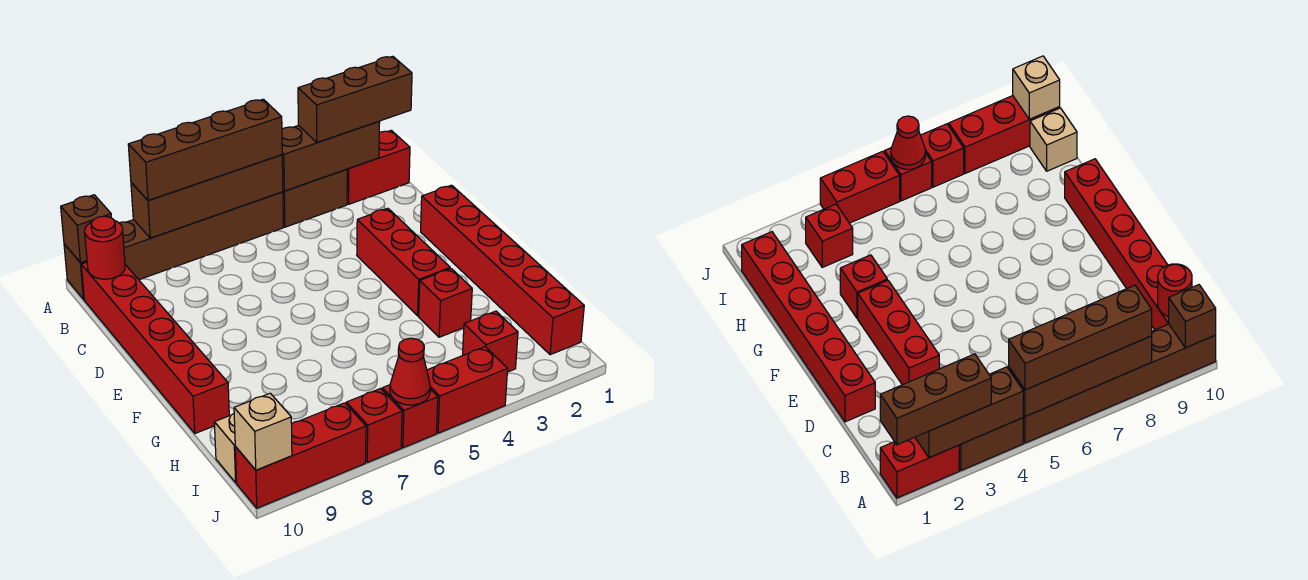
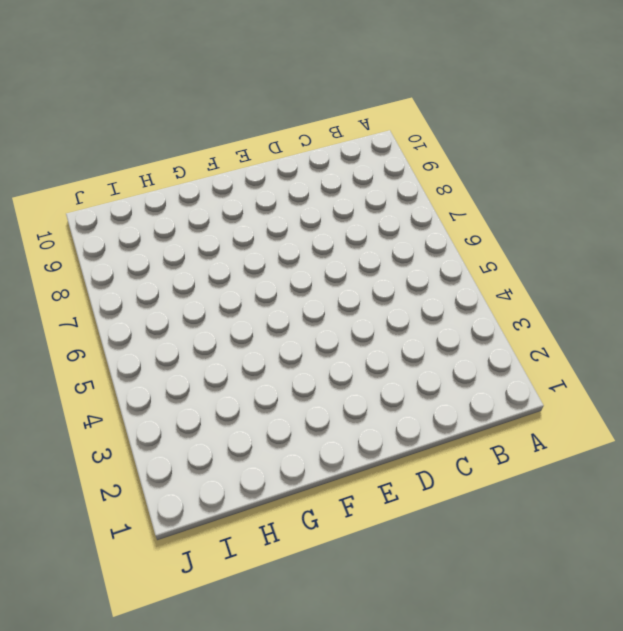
none -> red 1x2 brick [347,130,410,204]
none -> brown 1x2 brick [283,169,347,227]
none -> brown 1x6 brick [64,192,283,299]

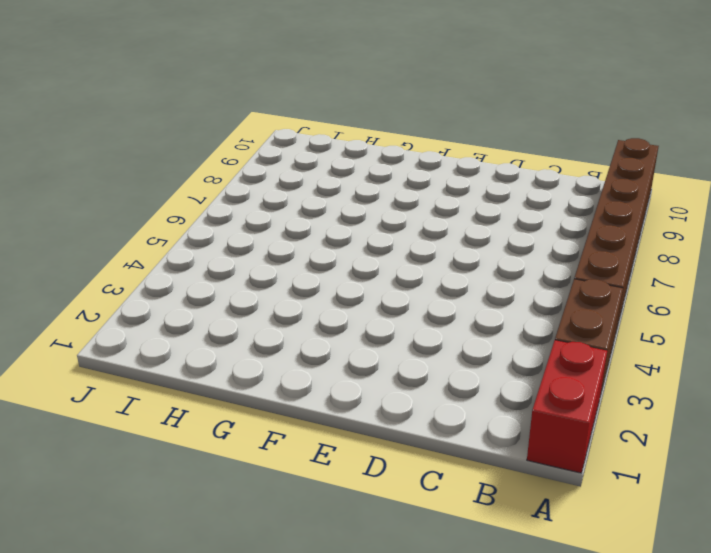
none -> red 1x6 brick [81,262,229,433]
none -> red 1x6 brick [421,185,584,355]
none -> red 1x3 brick [357,208,450,316]

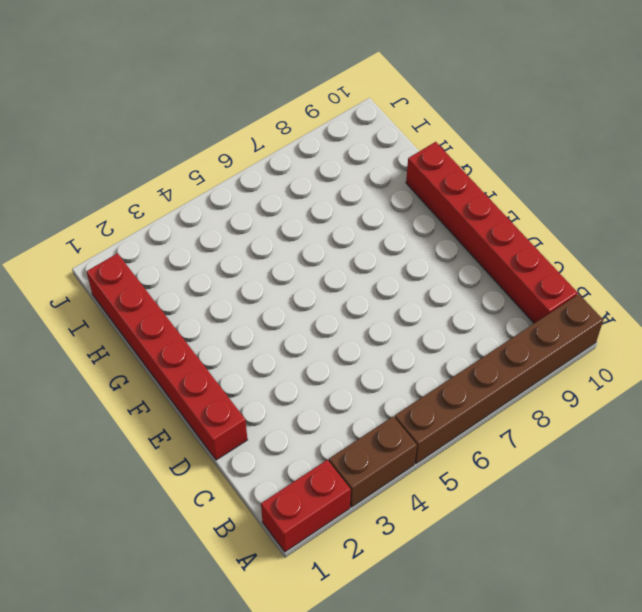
none -> red 1x3 brick [357,208,450,316]
none -> red 1x1 brick [419,269,472,337]
none -> red 1x1 brick [462,311,518,372]

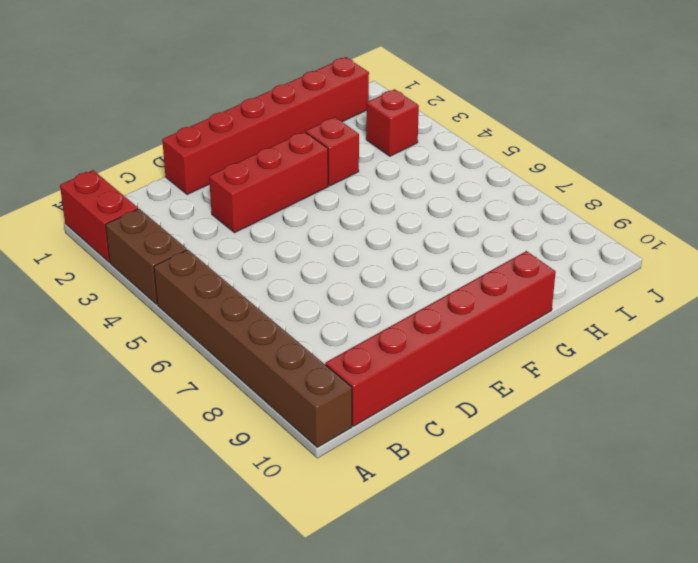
none -> tan 1x1 brick [214,414,237,483]
none -> red 1x2 brick [427,347,508,433]
none -> red 1x1 brick [382,385,438,448]

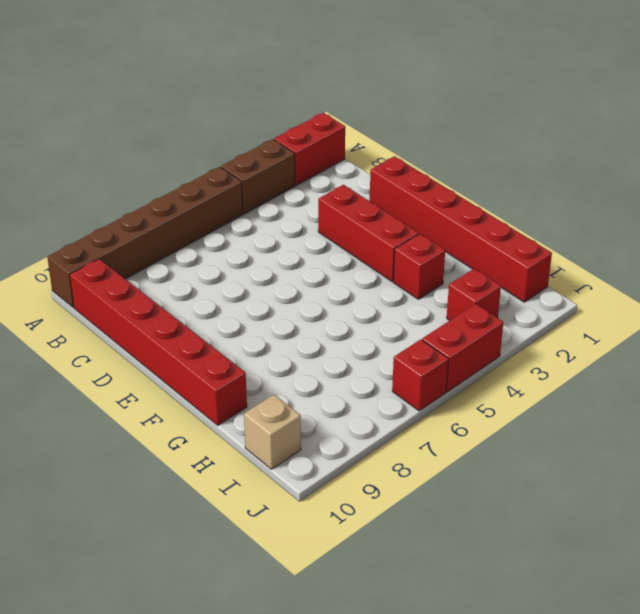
none -> red 1x1 brick [346,389,402,462]
none -> red 1x3 brick [235,403,366,508]
none -> brown 1x3 brick [282,122,380,191]

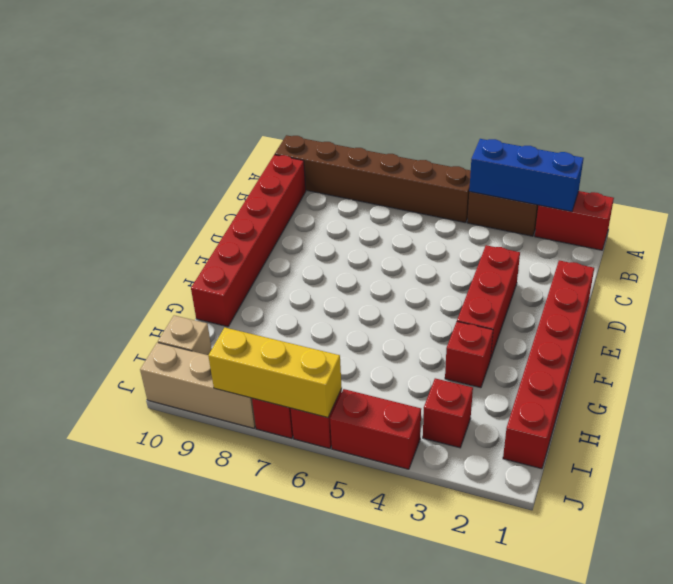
blue 1x3 brick [469,139,584,212] -> brown 1x3 brick [282,122,380,191]
yellow 1x3 brick [208,328,342,418] -> red 1x1 cone [390,338,430,405]
tan 1x3 brick [140,343,256,428] -> red 1x3 brick [235,403,366,508]
none -> brown 1x4 brick [131,155,283,238]
none -> brown 1x1 brick [61,195,111,263]
none -> red 1x1 round brick [85,216,125,279]

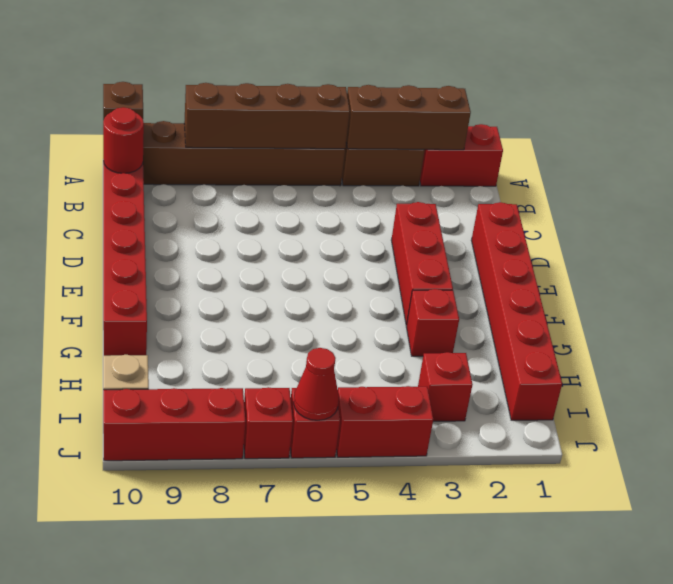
none -> tan 1x1 brick [234,393,292,470]
none -> brown 1x3 brick [298,56,412,142]
none -> brown 1x4 brick [128,99,282,200]

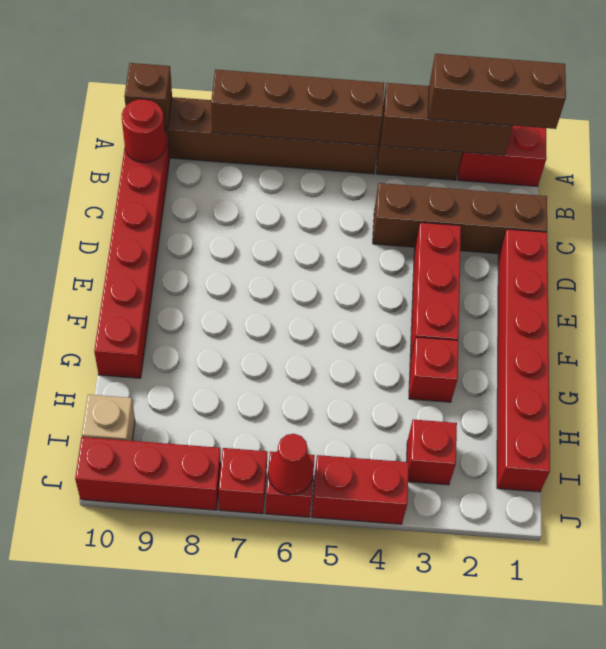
brown 1x4 brick [373,183,547,254] -> brown 1x4 brick moved to [128,99,282,200]
none -> tan 1x1 brick [234,393,292,470]

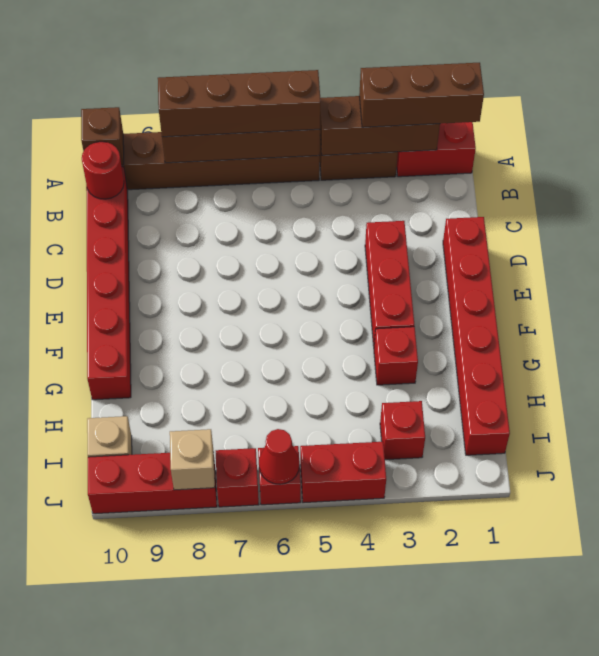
tan 1x1 brick [170,429,215,490] -> tan 1x1 brick moved to [234,393,292,470]

